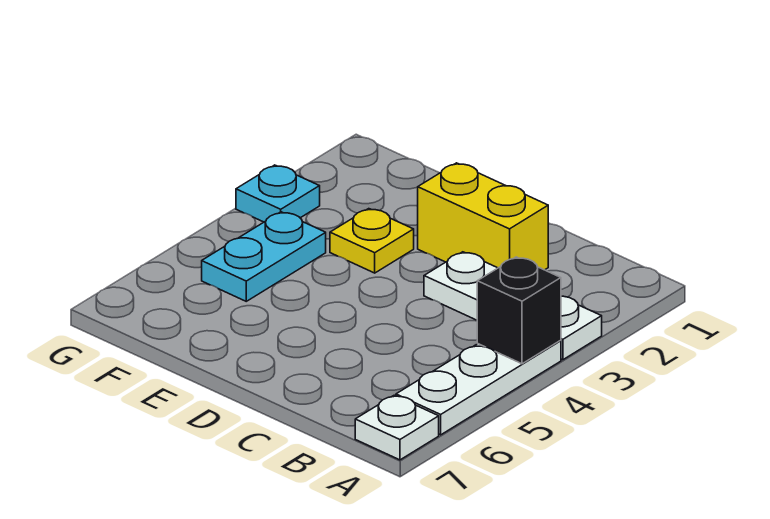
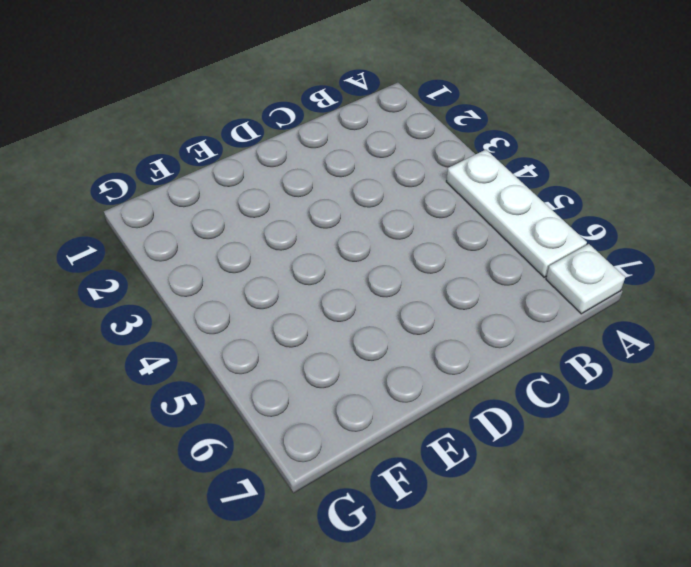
none -> white 1x3 plate [424,252,602,360]
none -> yellow 1x2 brick [418,163,548,270]

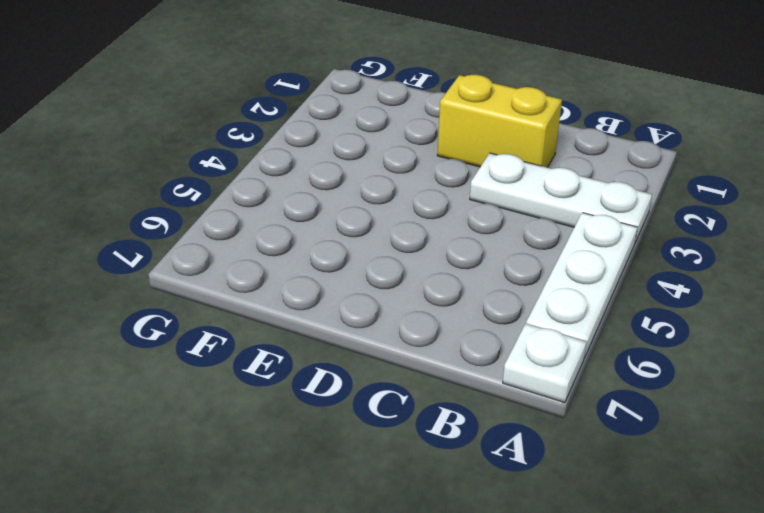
none -> yellow 1x1 plate [330,209,414,273]
none -> cyan 1x2 plate [202,212,326,301]

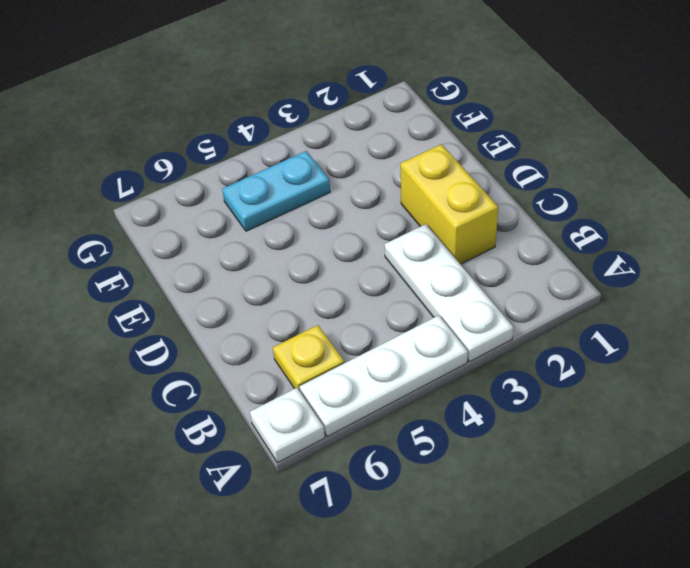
yellow 1x1 plate [273,325,344,391] -> yellow 1x1 plate moved to [330,209,414,273]
none -> cyan 1x1 plate [236,165,320,222]
none -> black 1x1 brick [477,257,561,364]

